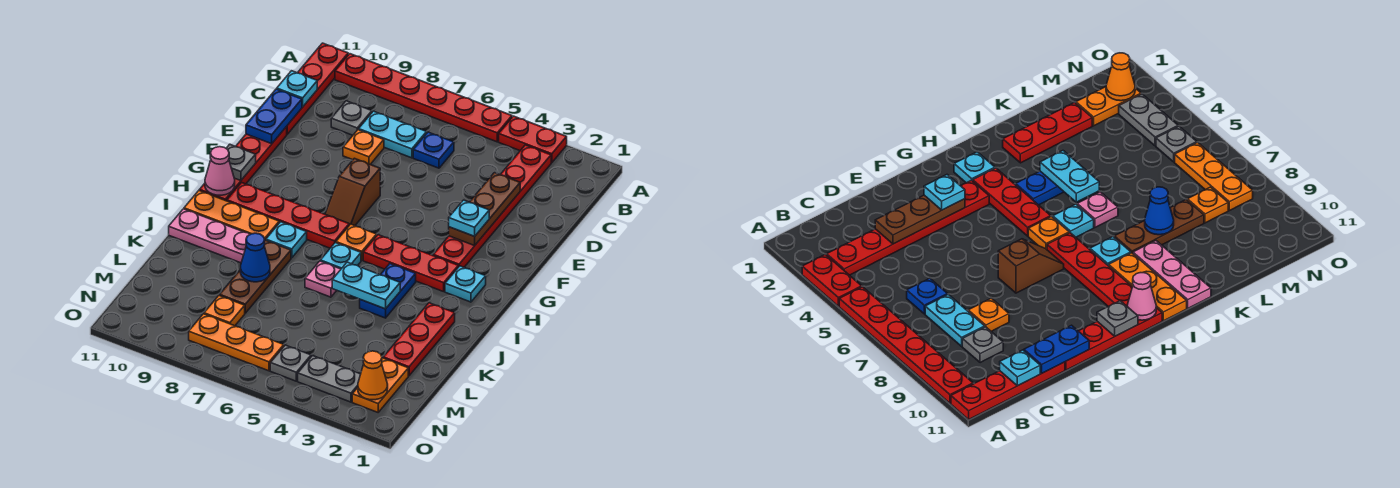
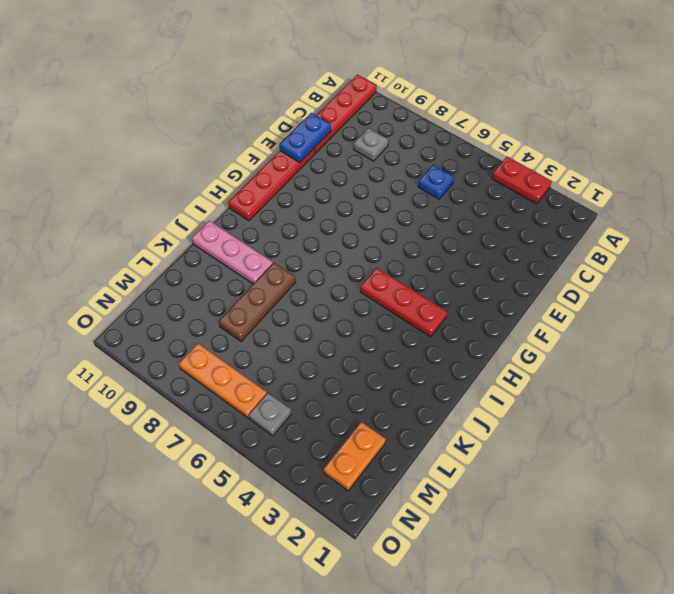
none -> red 1x6 plate [335,54,512,142]
none -> red 1x6 plate [433,145,551,267]
none -> cyan 1x2 plate [359,111,427,158]
none -> orange 1x1 plate [343,130,384,164]

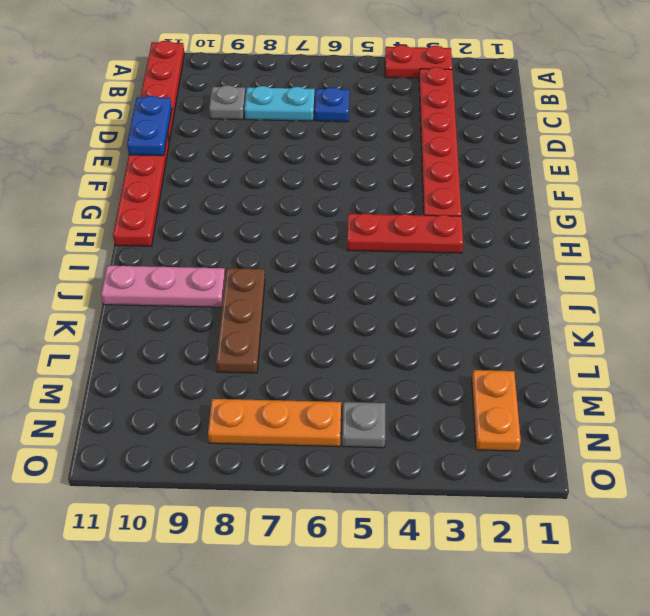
none -> red 1x6 plate [335,54,512,142]
none -> orange 1x1 plate [343,130,384,164]
none -> brown 1x2 slope [325,158,380,226]
none -> cyan 1x1 plate [445,266,486,302]

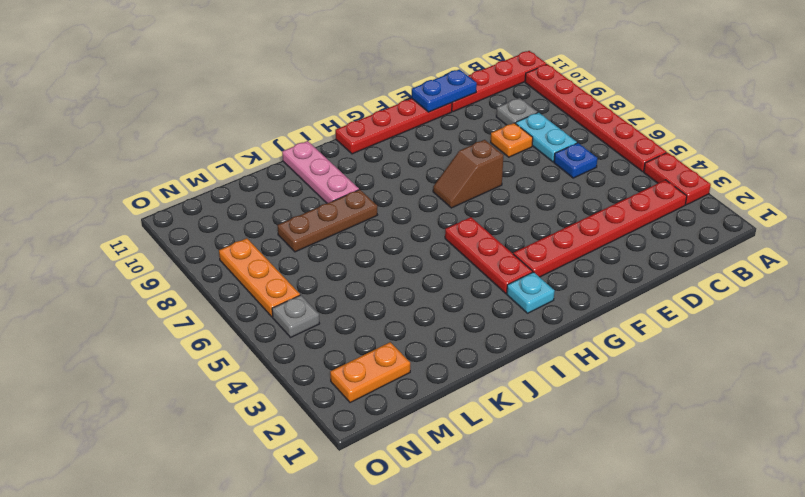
none -> orange 1x1 plate [336,224,377,260]
none -> red 1x4 plate [227,183,349,248]
none -> blue 1x2 plate [360,264,416,318]
none -> cyan 1x1 plate [320,243,361,269]

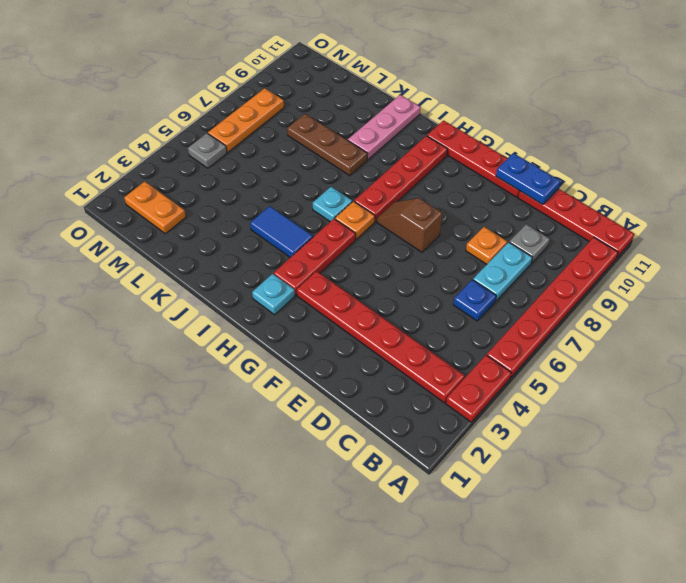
blue 1x2 tile [250,206,313,257] -> blue 1x2 plate [360,264,416,318]
none -> cyan 1x1 plate [266,222,307,258]
none -> orange 1x3 plate [184,191,279,240]
none -> red 1x3 plate [383,303,455,376]
none -> pink 1x1 plate [305,261,341,297]

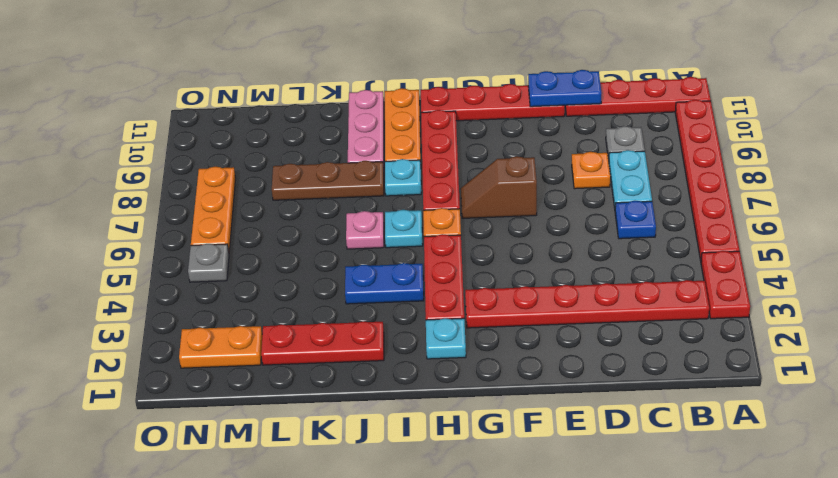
none -> orange 1x1 plate [204,295,245,326]
none -> grey 1x2 plate [298,356,361,402]
none -> cyan 1x1 plate [277,71,317,107]
none -> brown 1x3 plate [449,173,520,246]

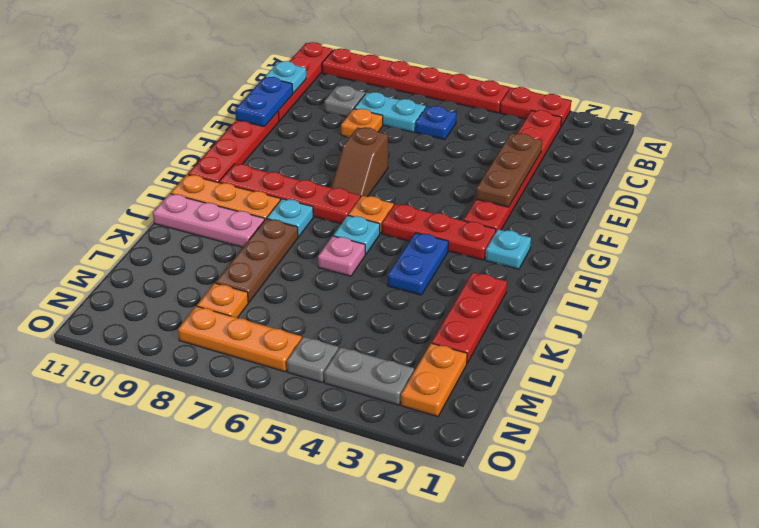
none -> grey 1x1 plate [226,144,256,181]
none -> pink 1x1 cone [205,147,235,195]
none -> cyan 1x2 plate [332,262,400,309]
none -> blue 1x1 cone [240,233,270,282]

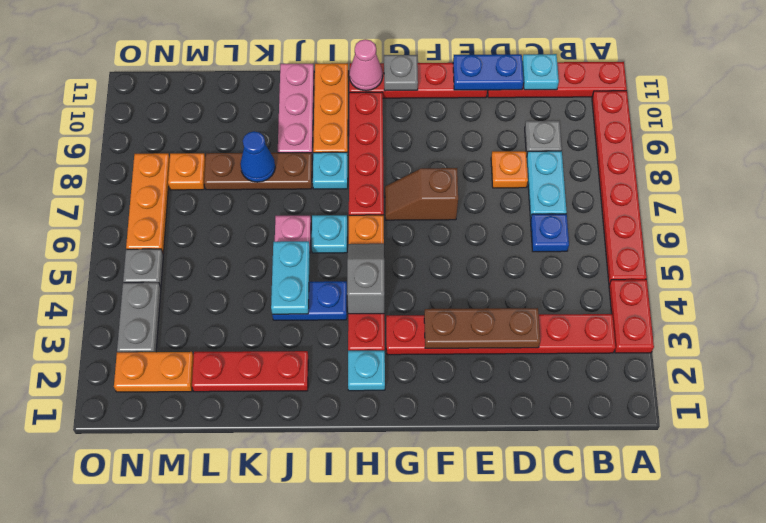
grey 1x2 slope [347,244,384,314] -> none
none -> orange 1x1 cone [358,351,388,400]
none -> cyan 1x1 plate [449,200,489,236]

